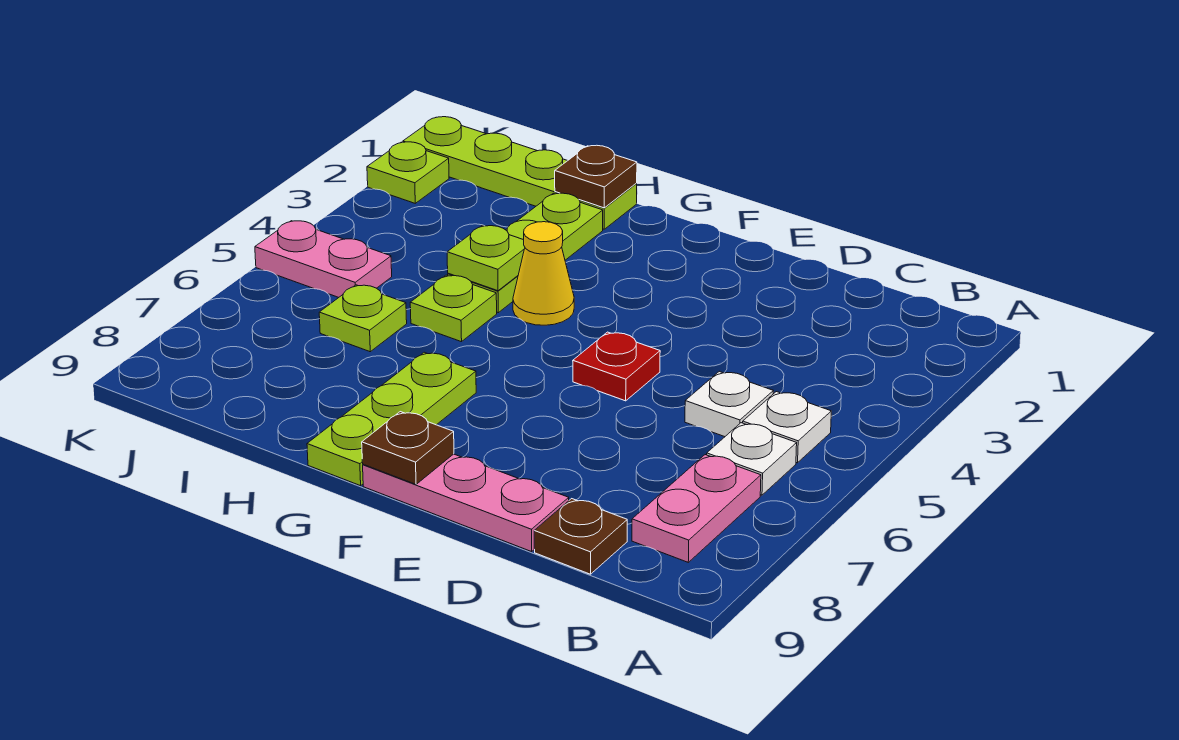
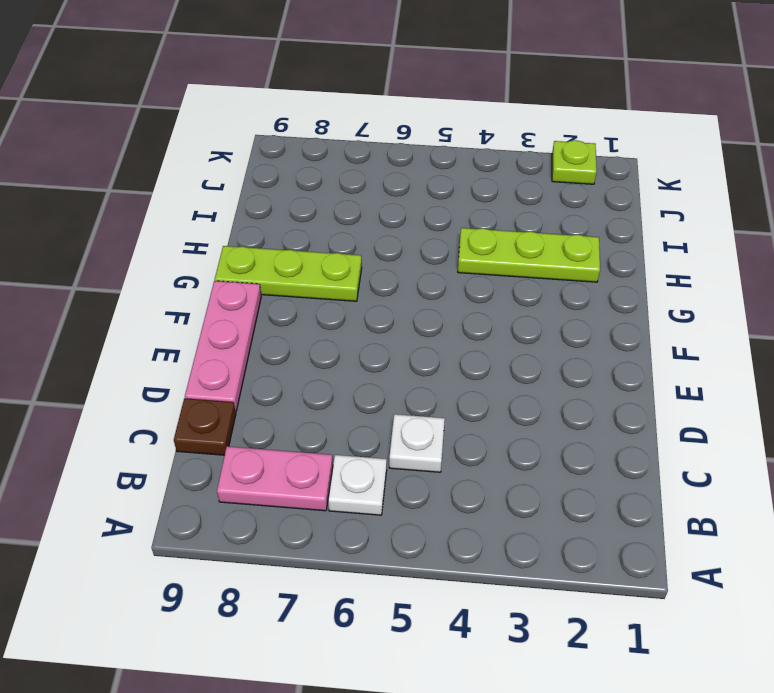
none -> white 1x1 plate [743,392,831,463]
none -> red 1x1 plate [573,332,660,401]
none -> yellow 1x1 cone [513,222,574,325]

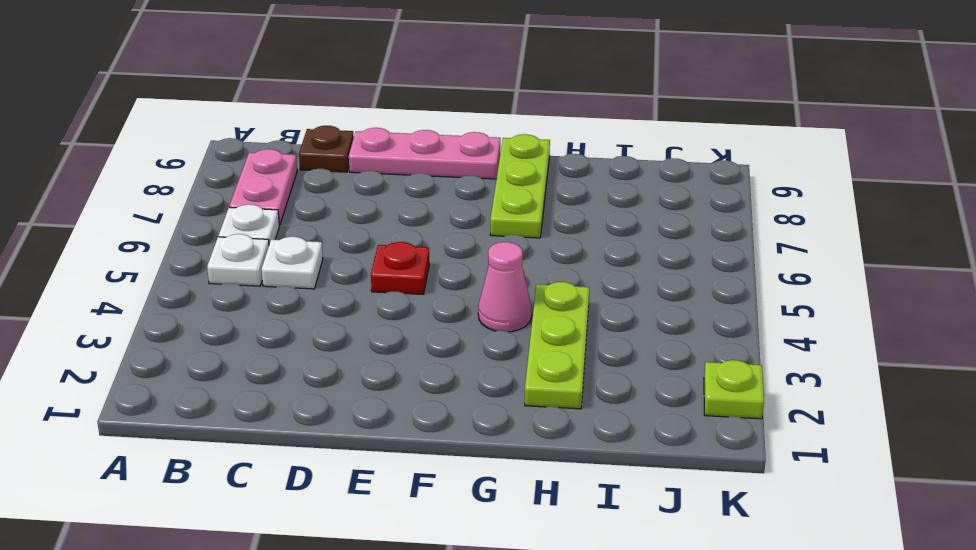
pink 1x1 cone [478,242,532,332] -> yellow 1x1 cone [513,222,574,325]
none -> lime 1x4 plate [403,117,637,229]
none -> lime 1x1 plate [410,275,497,342]
none -> lime 1x1 plate [319,285,407,352]

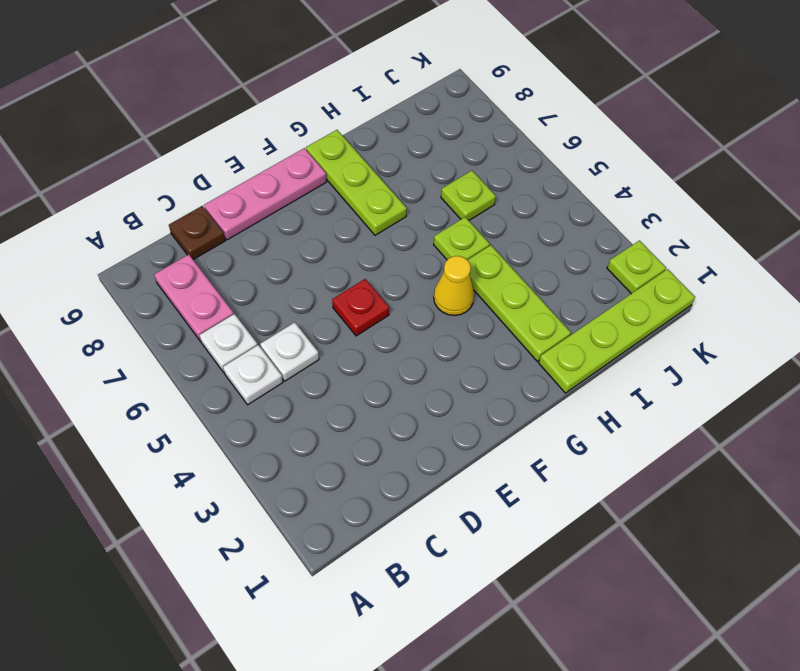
none -> pink 1x2 plate [255,221,392,298]
none -> brown 1x1 plate [362,412,454,484]
none -> brown 1x1 plate [555,145,637,208]

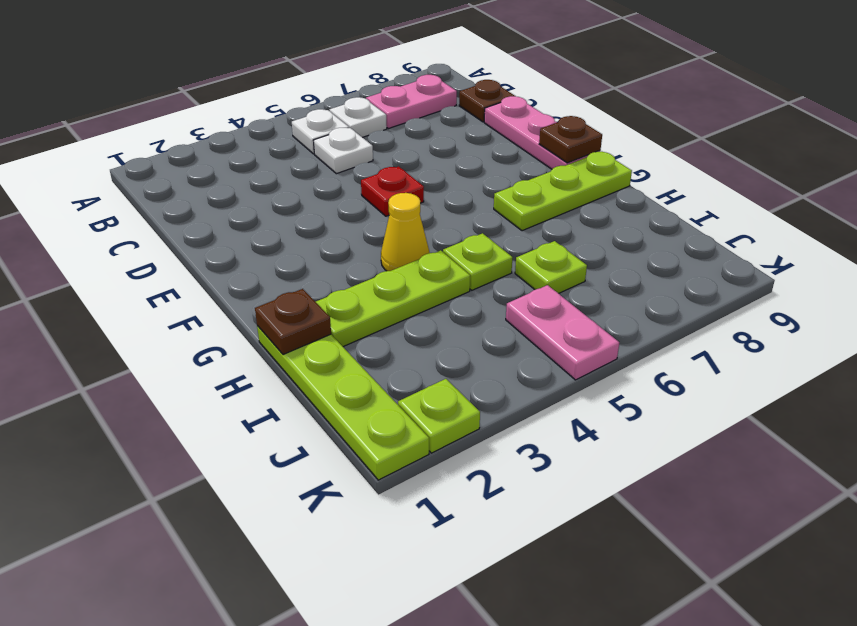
none -> lime 1x1 plate [447,226,525,291]

